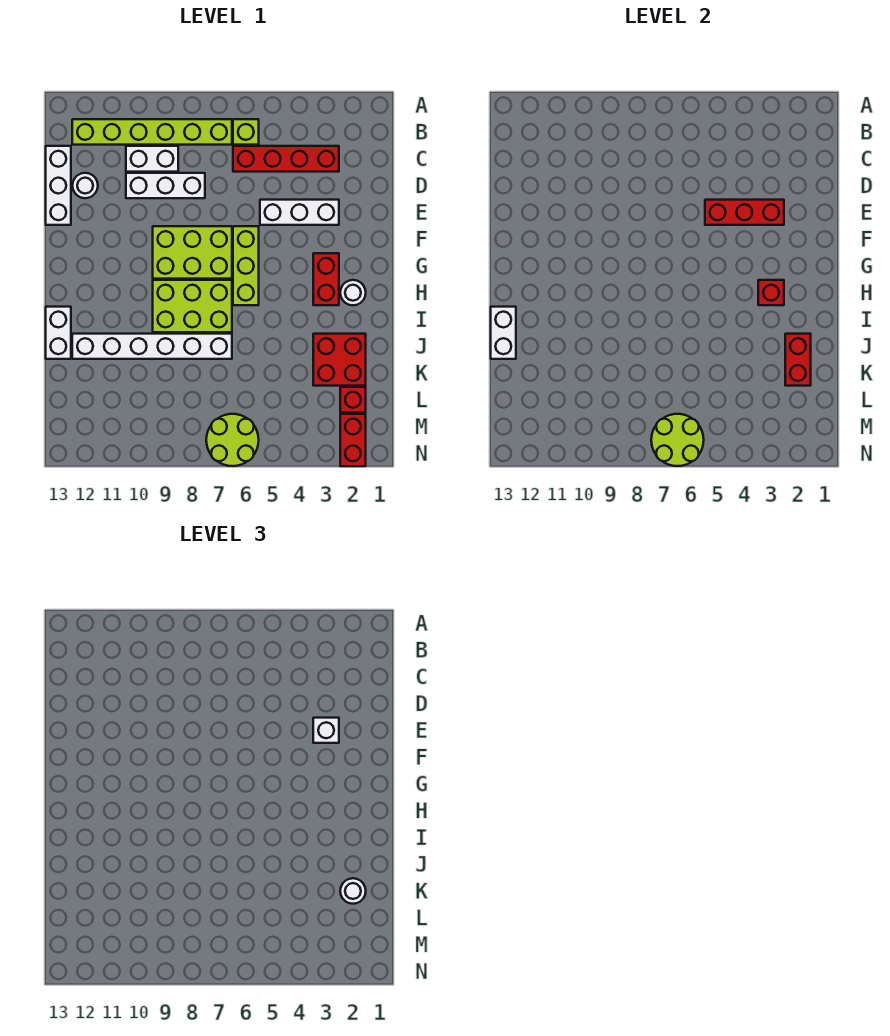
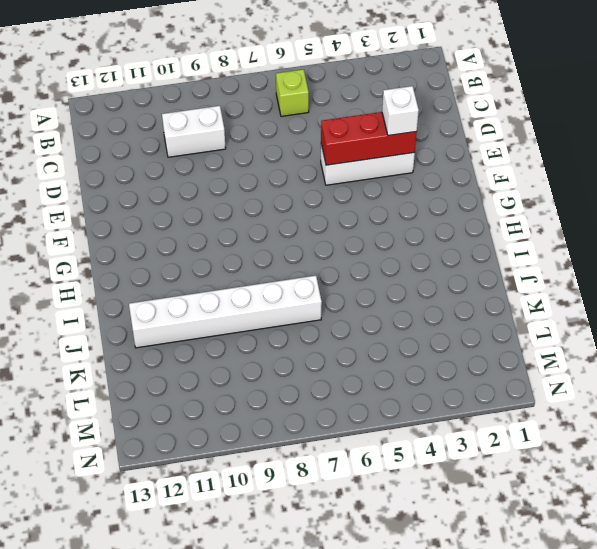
none -> lime 1x6 brick [72,119,232,145]
none -> red 1x4 brick [233,146,339,172]
none -> white 1x3 brick [46,146,71,225]

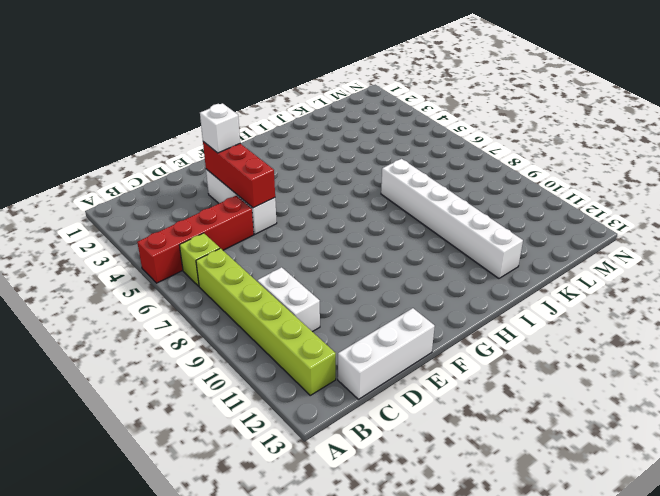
red 1x4 brick [137,196,254,283] -> red 1x4 brick turned to [233,146,339,172]
none -> white 1x3 brick [126,173,205,198]
none -> white 1x1 round brick [72,173,98,198]
none -> lime 1x3 brick [233,226,259,305]

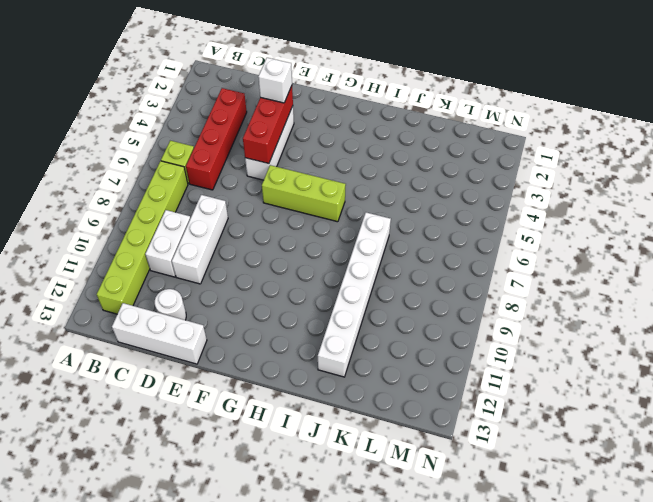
none -> lime 2x3 brick [153,226,232,279]
none -> red 1x2 brick [313,253,339,305]
none -> white 1x1 round brick [340,280,366,305]

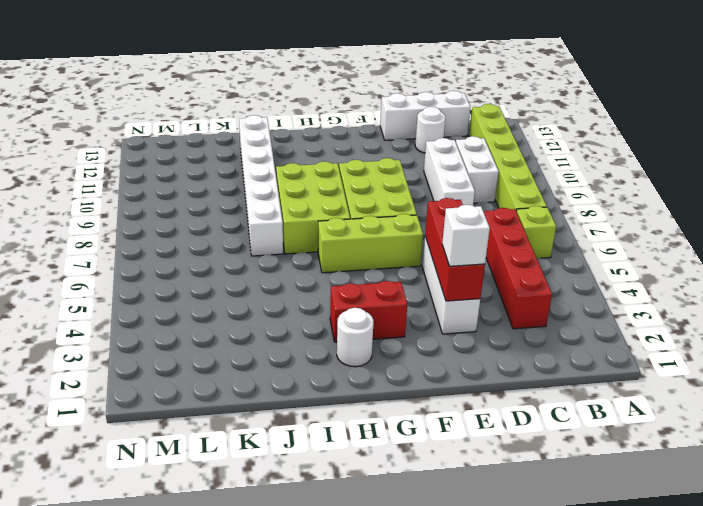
none -> white 1x2 brick [46,307,71,359]
none -> red 2x2 brick [313,334,366,386]
none -> red 1x1 brick [340,387,366,413]

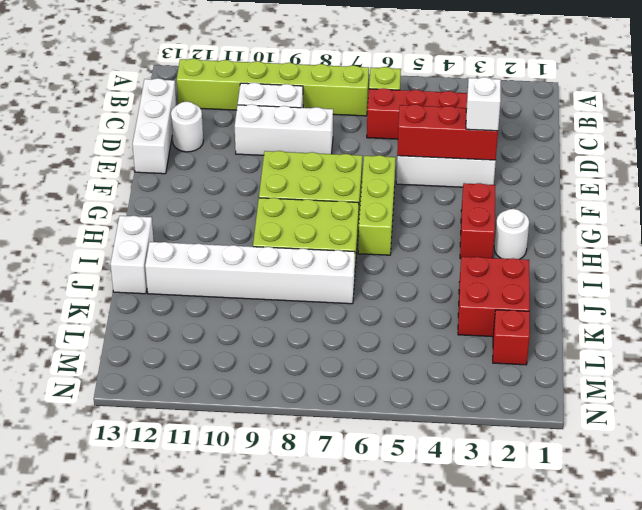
none -> red 1x2 brick [340,414,366,466]
none -> lime 2x2 round brick [206,414,259,466]
none -> red 1x1 brick [758,280,784,305]

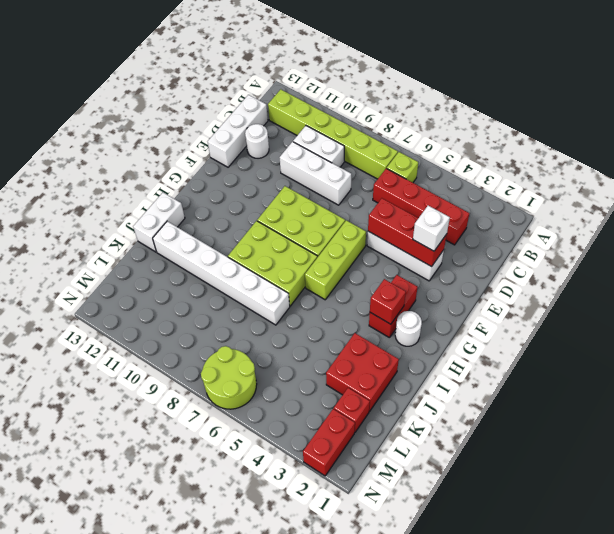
none -> white 1x2 brick [491,307,516,359]
none -> red 1x2 brick [785,334,811,386]
none -> lime 2x2 round brick [651,414,704,466]

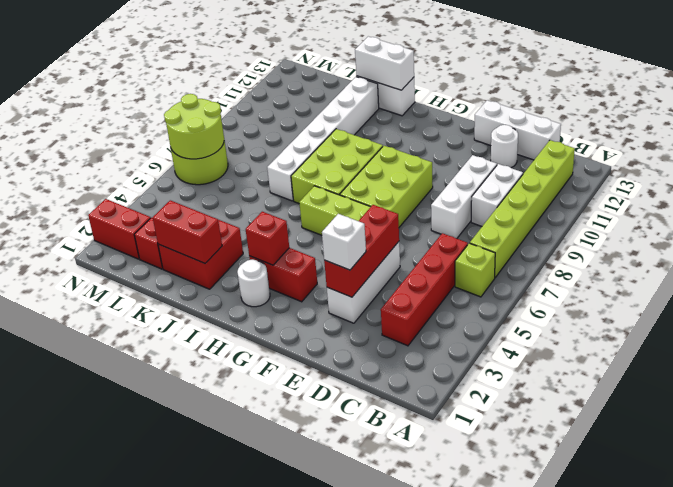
none -> white 1x1 round brick [340,878,366,904]

